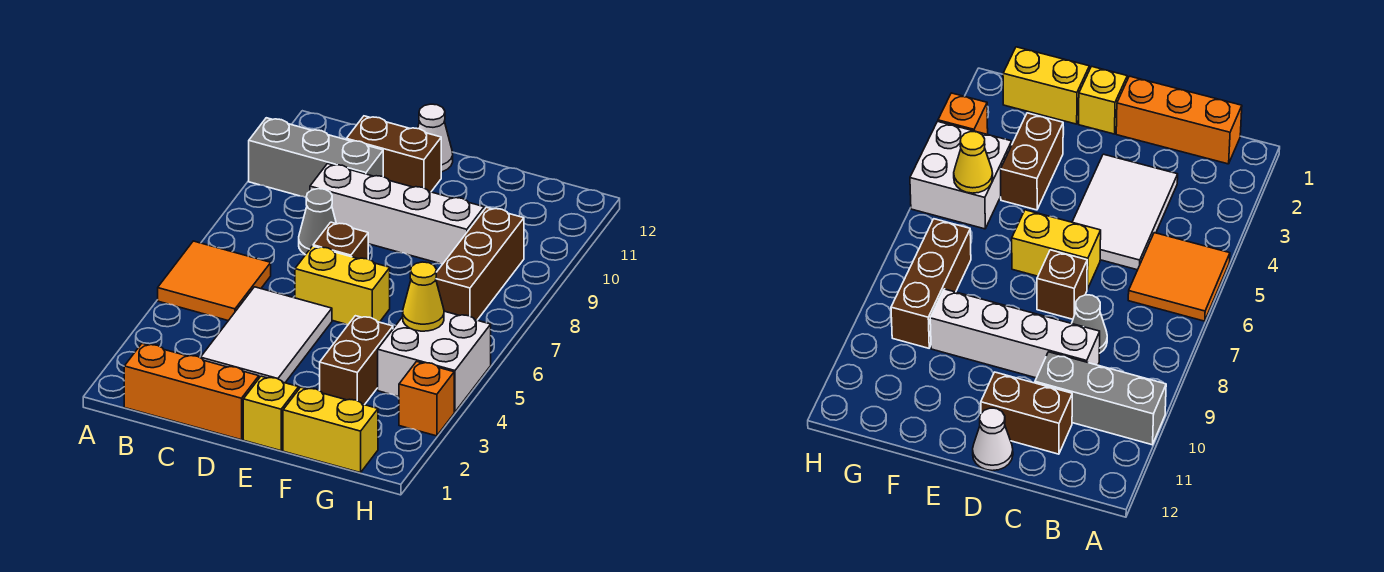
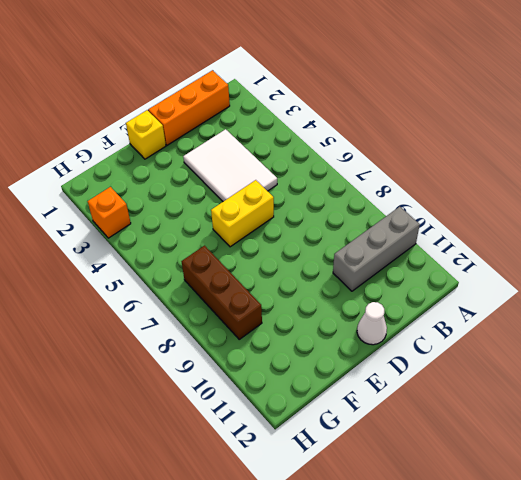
none -> orange 2x2 tile [158,241,271,321]
none -> grey 1x1 cone [299,189,336,255]
none -> white 1x4 brick [310,164,484,264]

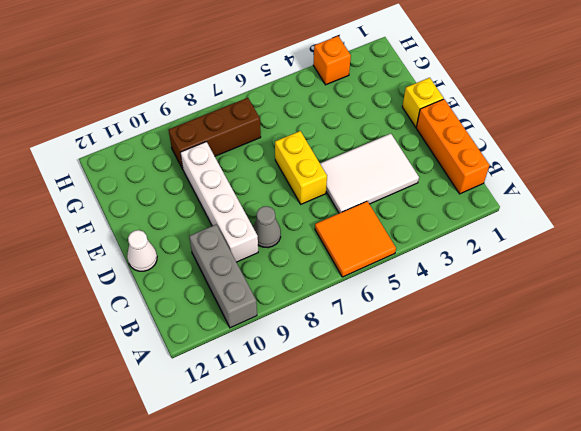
none -> brown 1x2 brick [346,116,441,192]
none -> brown 1x1 brick [313,222,368,259]
none -> yellow 1x2 brick [283,387,378,473]

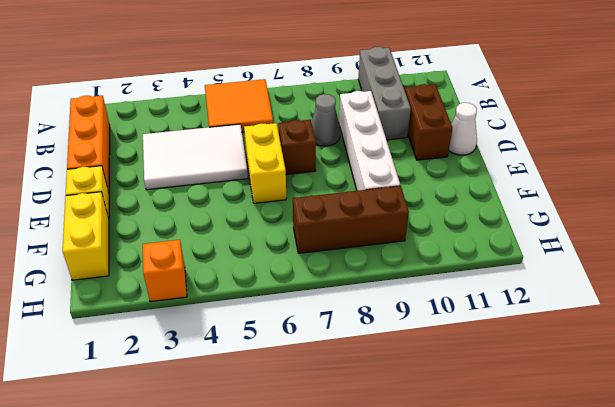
none -> brown 1x2 brick [320,316,393,405]
none -> white 2x2 brick [378,311,491,412]
none -> yellow 1x1 cone [403,262,444,331]

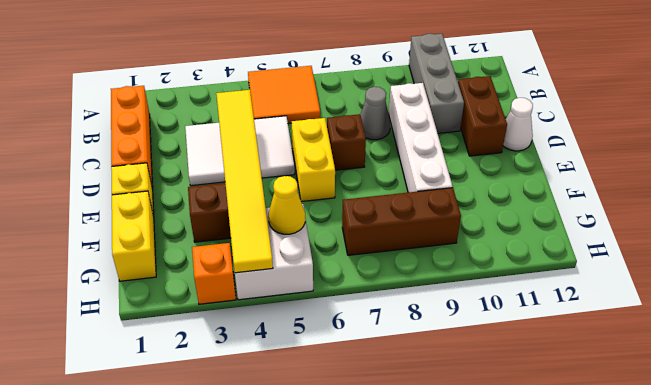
yellow 1x6 tile [216,90,273,273] -> none

